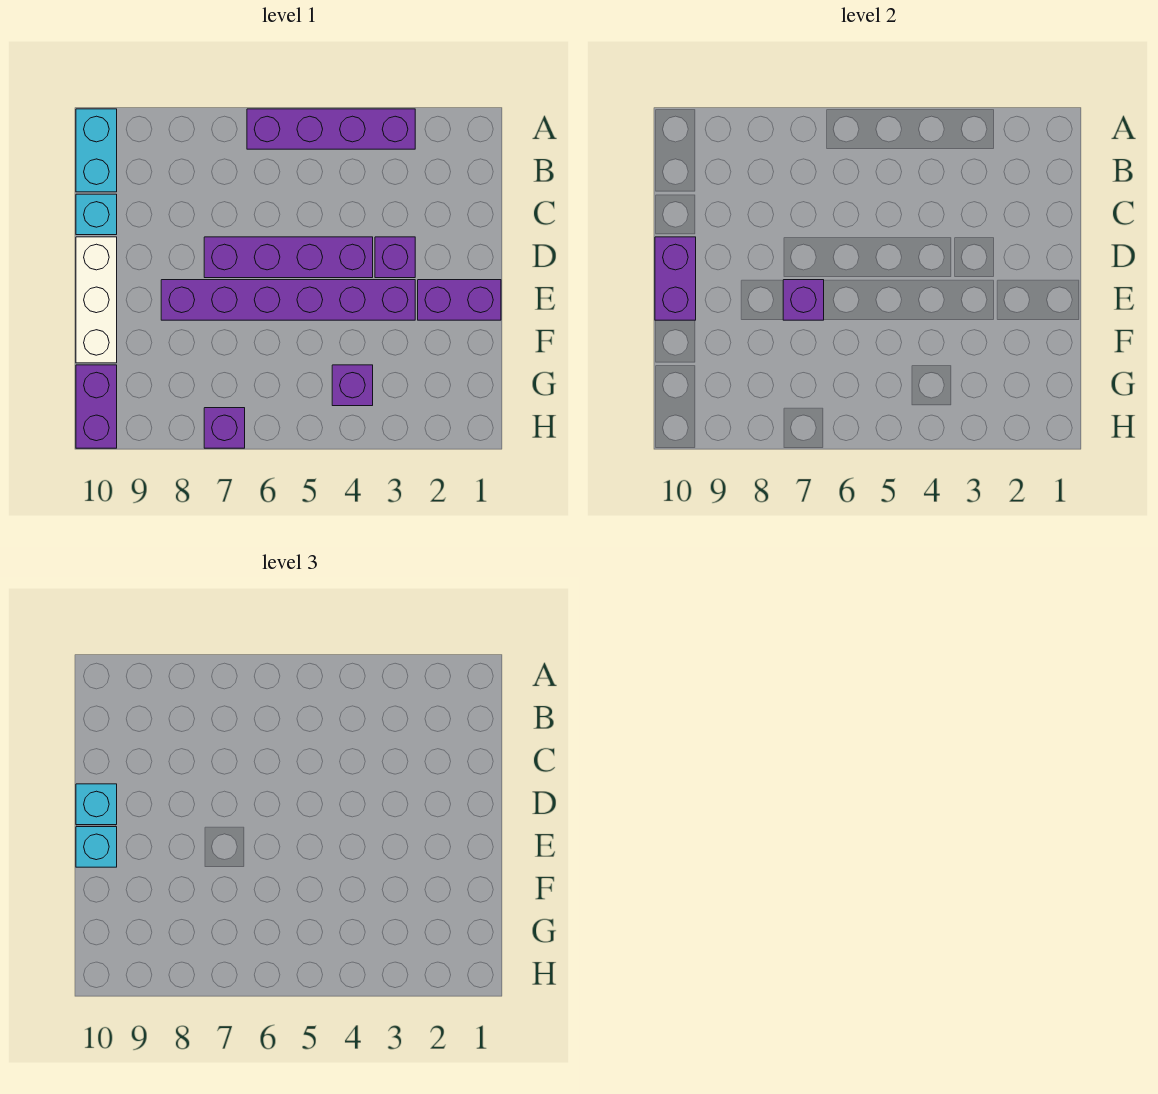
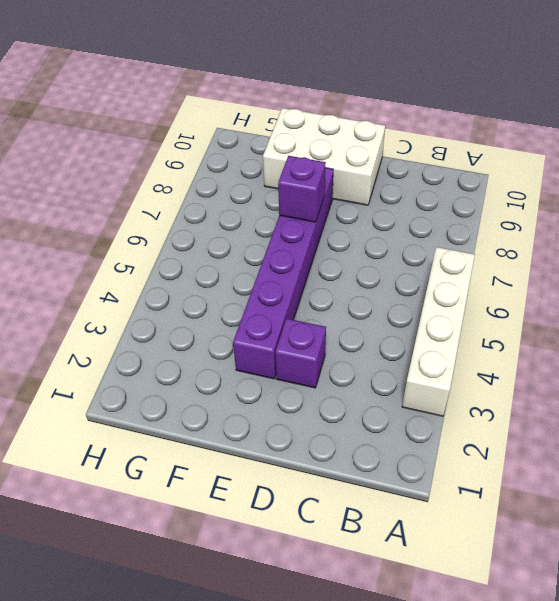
white 1x4 brick [402,247,475,416] -> purple 1x4 brick [247,109,415,149]
white 2x3 brick [263,108,385,205] -> white 1x3 brick [76,237,117,363]
none -> cyan 1x2 brick [76,109,117,192]
none -> cyan 1x1 brick [76,194,117,235]
none -> purple 1x4 brick [204,237,373,278]

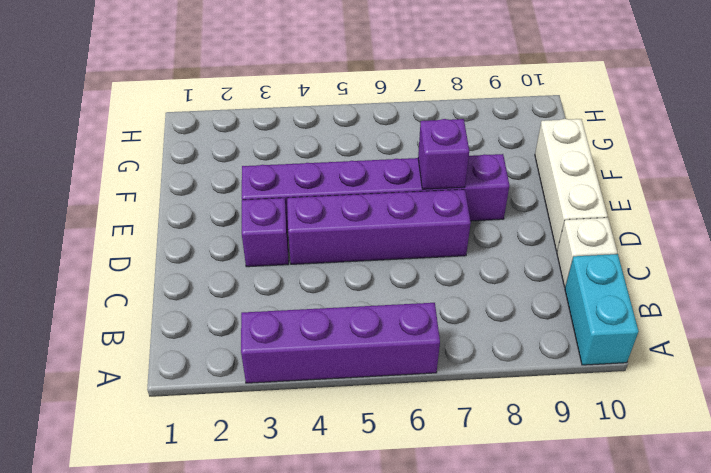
white 1x1 brick [557,218,617,287] -> cyan 1x1 brick [76,194,117,235]
none -> purple 1x2 brick [418,280,501,320]
none -> purple 1x1 brick [332,365,373,406]
none -> purple 1x2 brick [76,365,117,448]

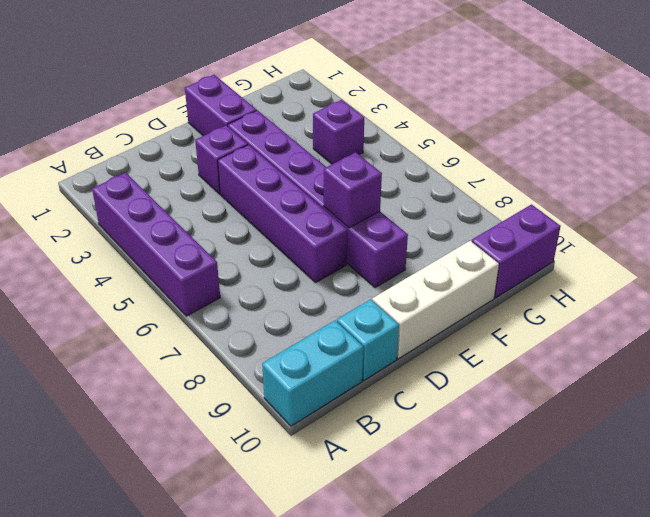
none -> purple 1x1 brick [204,408,245,448]
none -> purple 1x2 brick [655,237,696,320]
none -> cyan 1x1 brick [76,784,117,825]

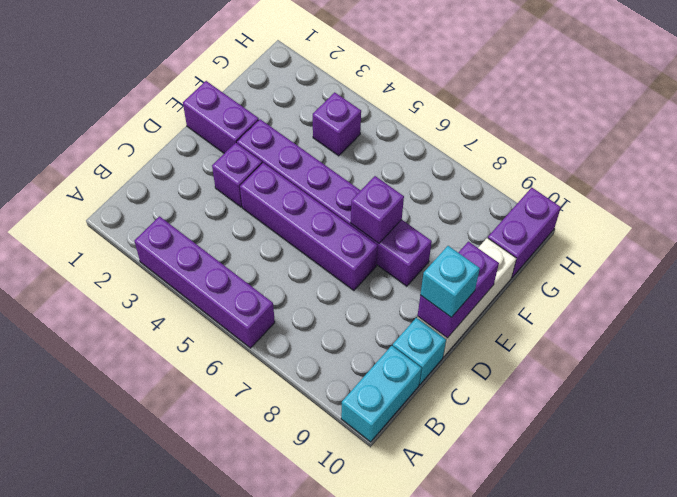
none -> purple 1x1 brick [204,408,245,448]
none -> cyan 1x1 brick [76,827,117,867]

